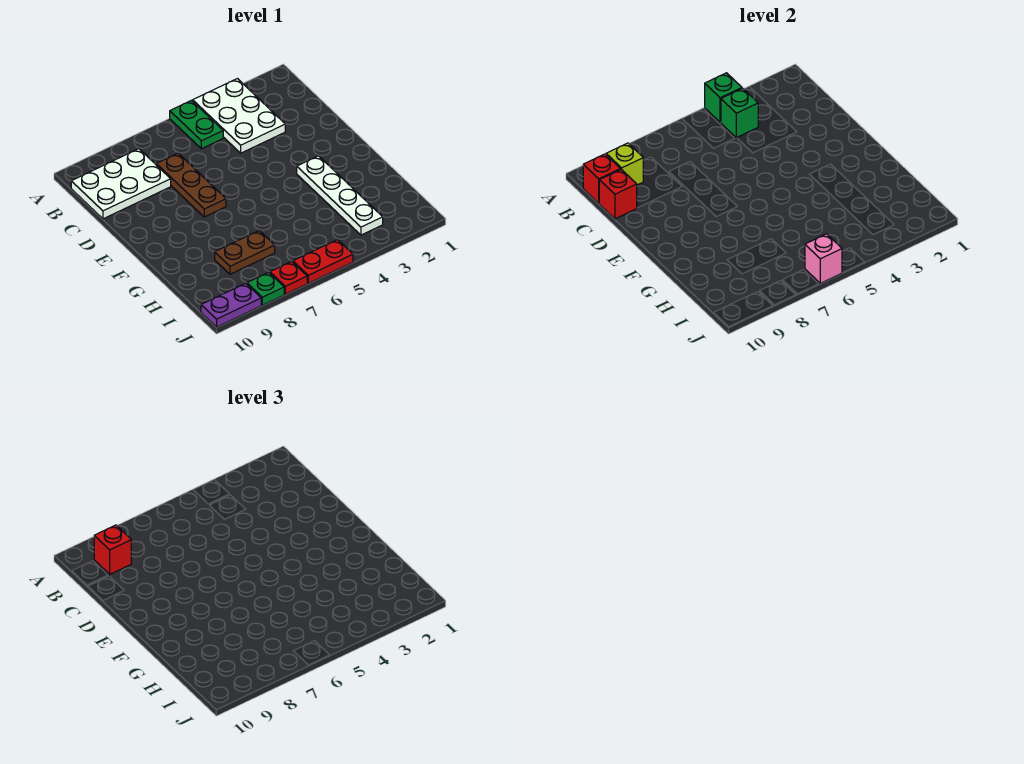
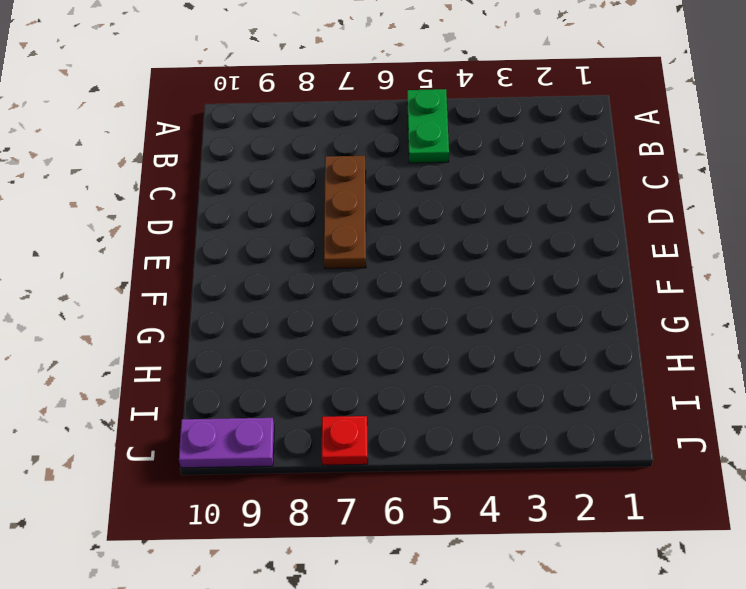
none -> white 2x3 plate [193,79,285,153]
none -> white 2x3 plate [71,149,171,219]
none -> white 1x4 plate [297,156,383,235]

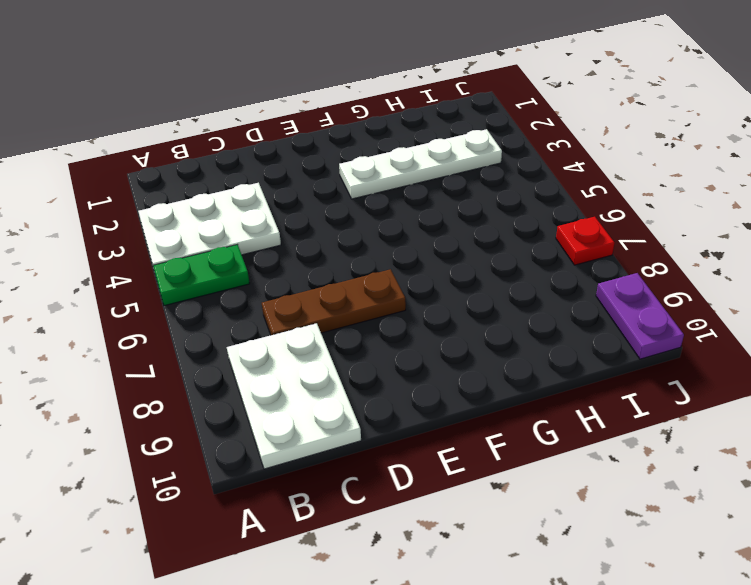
none -> brown 1x2 plate [215,231,275,274]
none -> red 1x2 plate [293,240,353,283]
none -> green 1x1 plate [247,272,284,305]

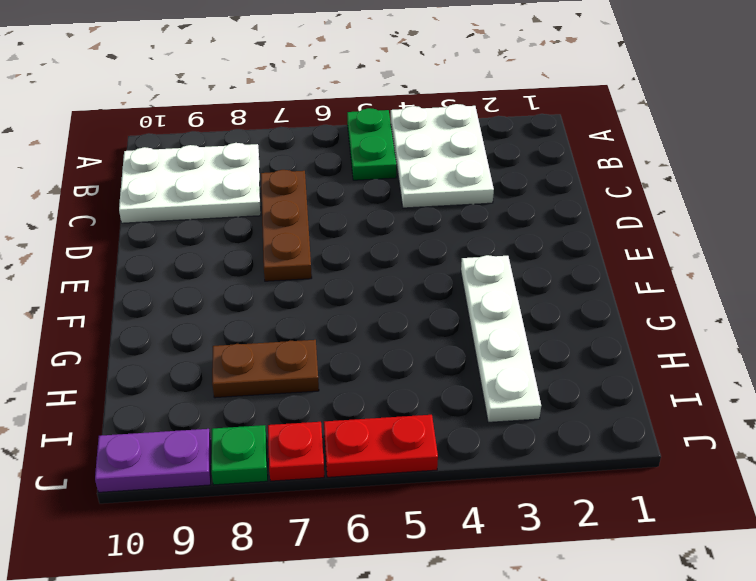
none -> green 1x1 brick [705,73,742,122]
none -> green 1x1 brick [721,88,758,138]
none -> lime 1x1 brick [606,143,643,185]

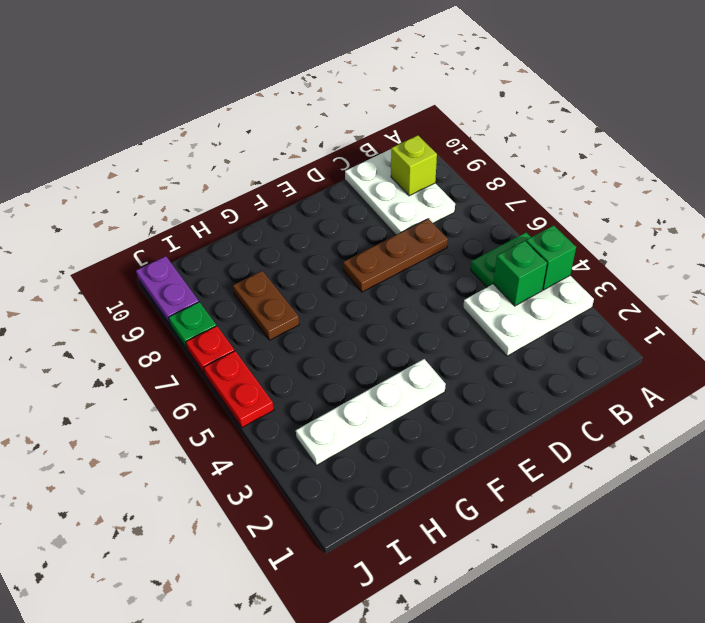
none -> red 1x1 brick [583,154,621,203]
none -> red 1x1 brick [599,169,637,219]
none -> pink 1x1 brick [805,234,842,283]

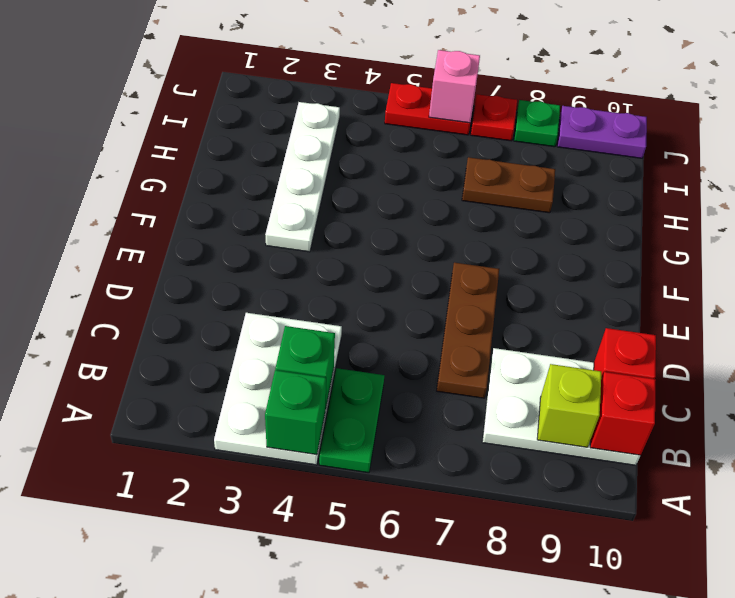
none -> red 1x1 brick [94,525,131,574]

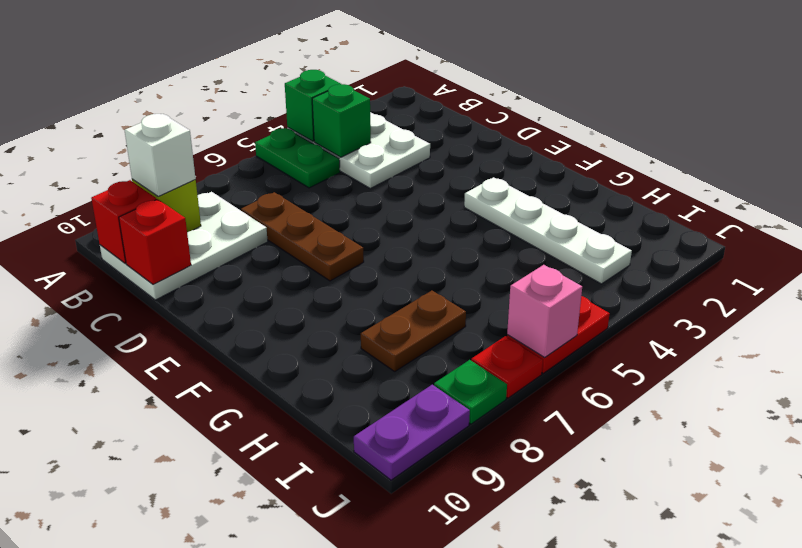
white 1x1 brick [125,114,196,197] -> red 1x1 brick [94,525,131,574]

